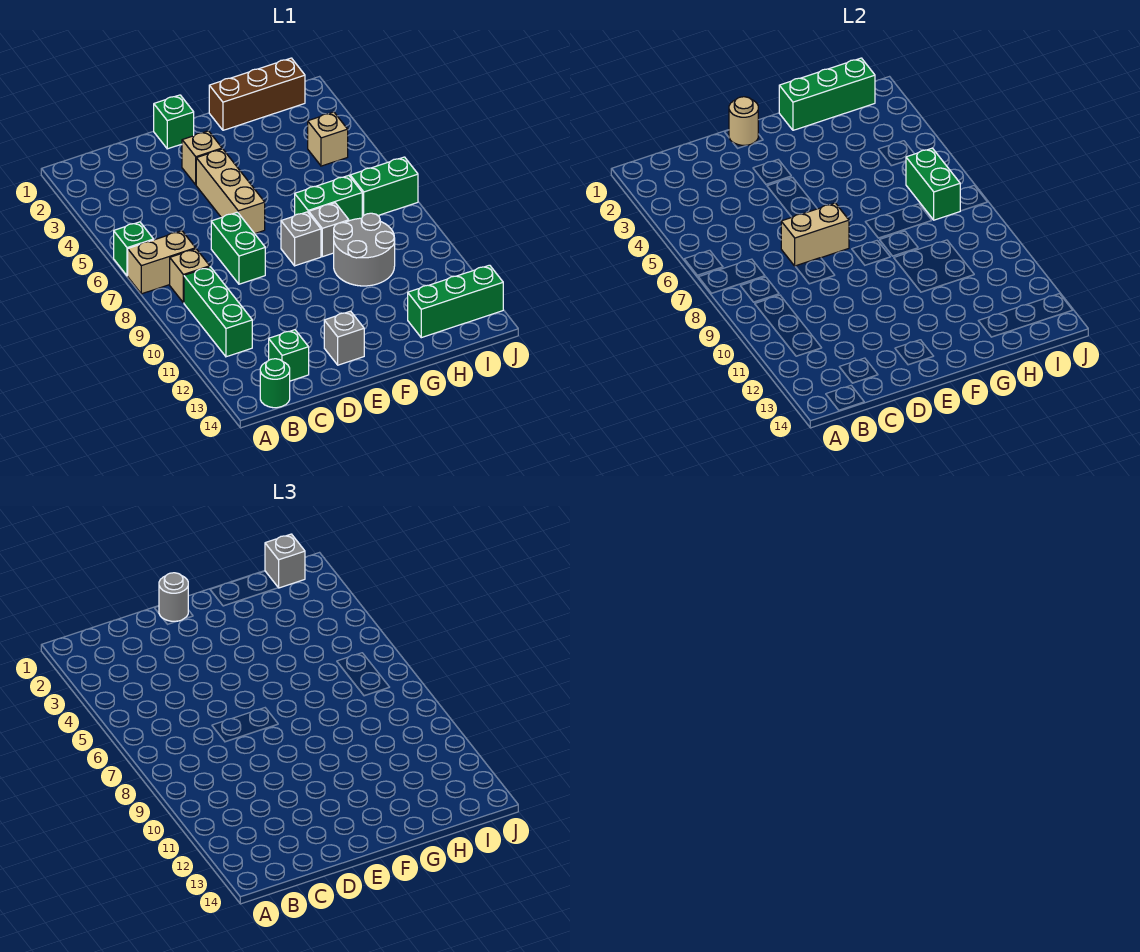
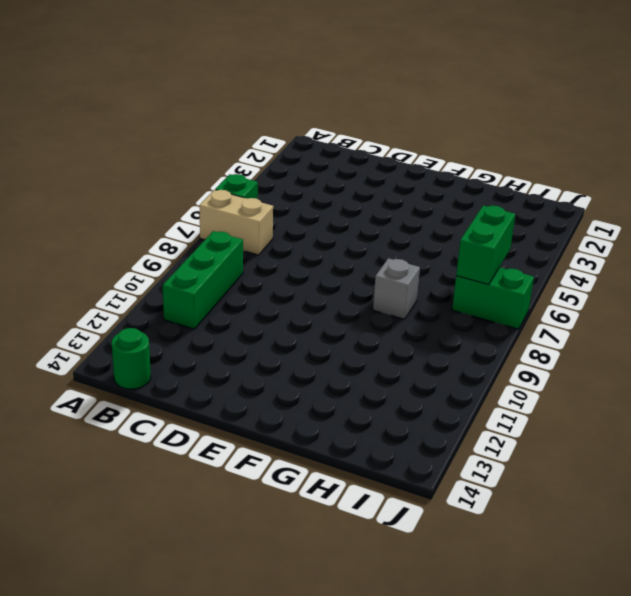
none -> tan 1x1 brick [170,249,210,303]
none -> green 1x1 brick [269,330,309,381]
none -> green 1x2 brick [211,212,265,284]

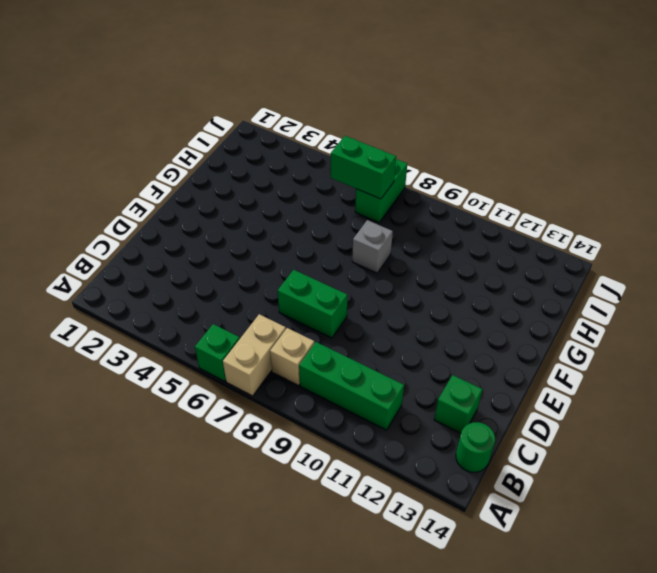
none -> green 1x1 brick [154,95,194,149]
none -> tan 1x1 brick [182,131,222,185]
none -> tan 1x3 brick [196,149,265,234]

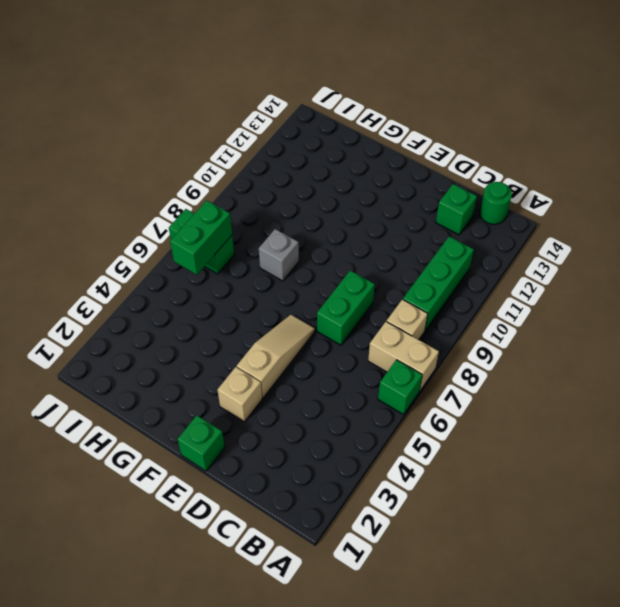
tan 1x3 slope [237,315,315,398] -> tan 1x3 brick [196,149,265,234]
none -> grey 1x1 brick [324,311,364,365]
none -> grey 1x1 brick [281,212,321,266]
none -> brown 1x3 brick [209,58,305,130]

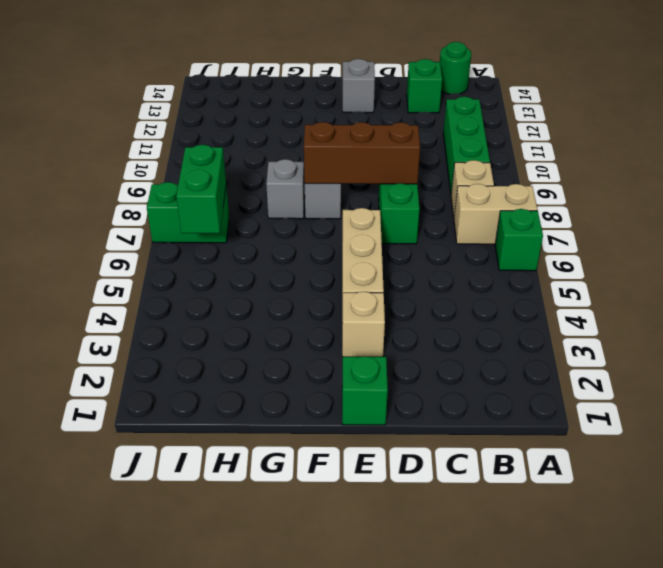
brown 1x3 brick [304,122,420,184] -> brown 1x3 brick moved to [209,58,305,130]
none -> green 1x2 brick [295,175,362,221]
none -> grey 2x2 round brick [334,213,395,286]
none -> green 1x3 brick [408,265,503,338]

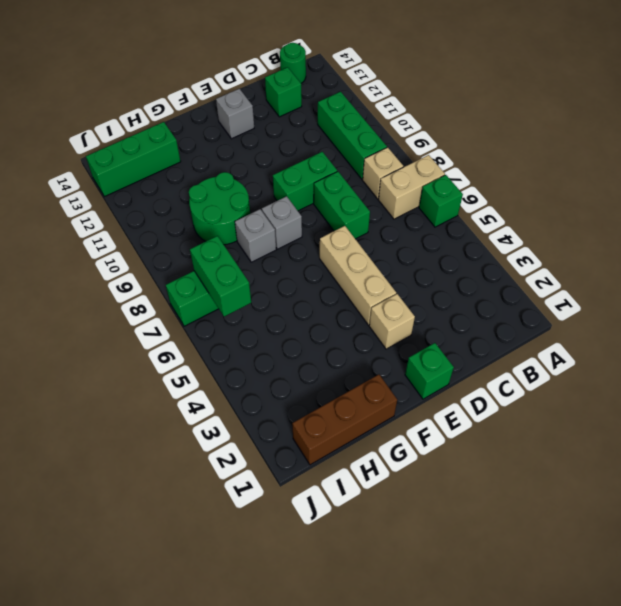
green 1x2 brick [273,152,337,211] -> green 1x2 brick moved to [295,175,362,221]
green 2x2 round brick [189,172,250,245] -> grey 2x2 round brick [334,213,395,286]
none -> tan 1x1 brick [308,112,348,166]
none -> tan 1x2 brick [781,203,849,266]
none -> tan 1x1 round brick [729,97,758,145]

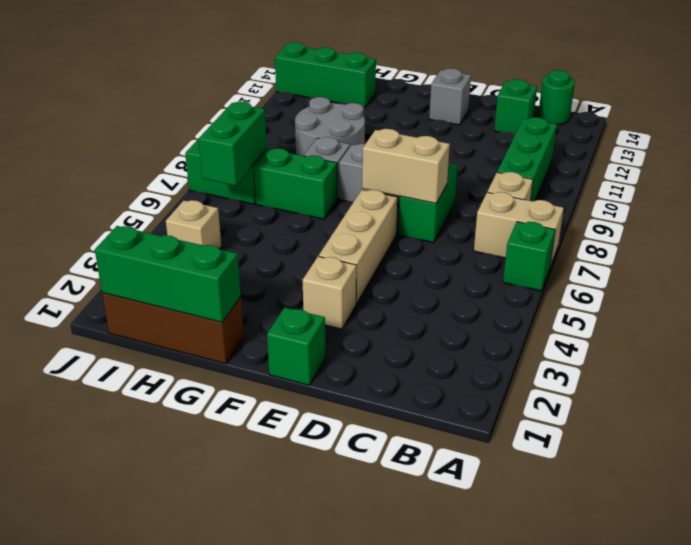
none -> tan 1x1 round brick [729,97,758,145]
none -> grey 1x1 round brick [159,573,188,621]
none -> grey 1x1 brick [265,534,305,588]

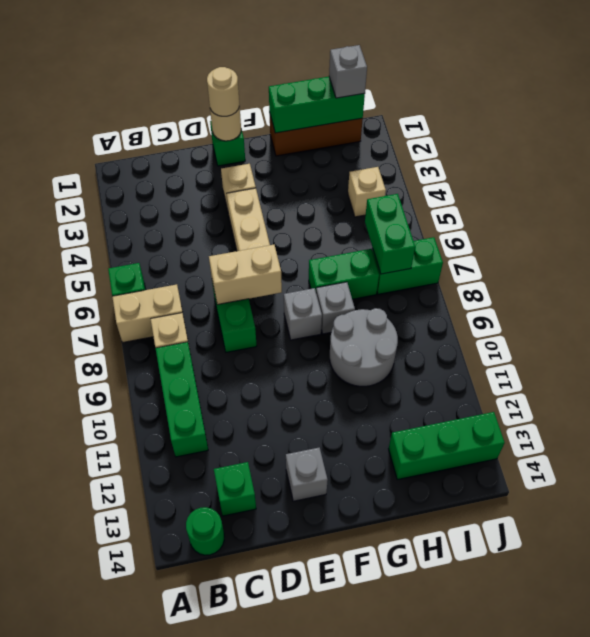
tan 1x1 round brick [207,67,239,116] -> grey 1x1 round brick [159,573,188,621]

